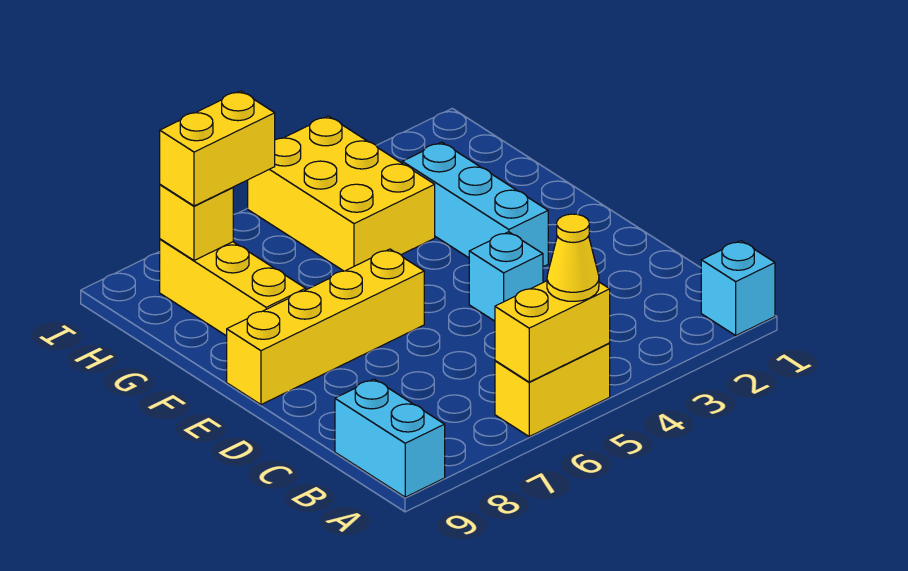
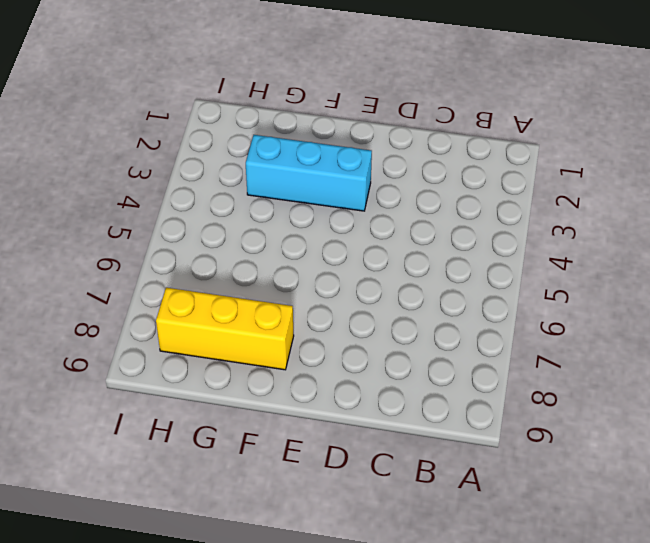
none -> cyan 1x1 brick [701,241,775,335]
none -> yellow 1x2 brick [495,343,610,436]
none -> cyan 1x2 brick [335,379,445,497]

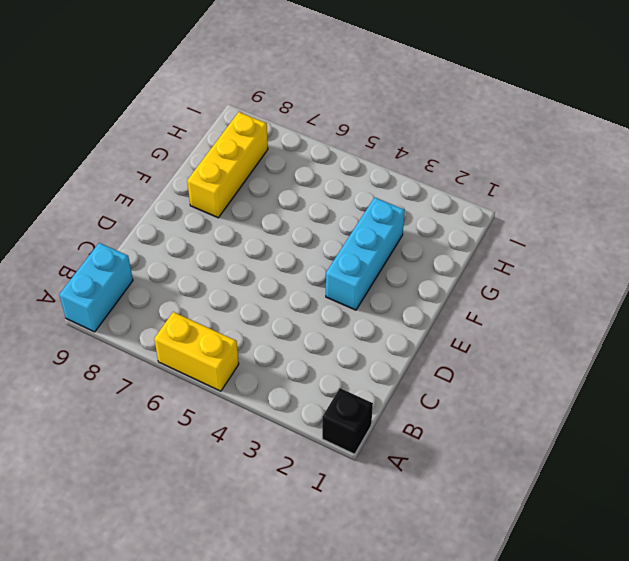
black 1x1 brick [322,388,373,454] -> cyan 1x1 brick [701,241,775,335]
none -> cyan 1x1 brick [469,232,543,321]
none -> yellow 1x4 brick [227,249,424,405]
none -> yellow 2x3 brick [248,116,435,271]

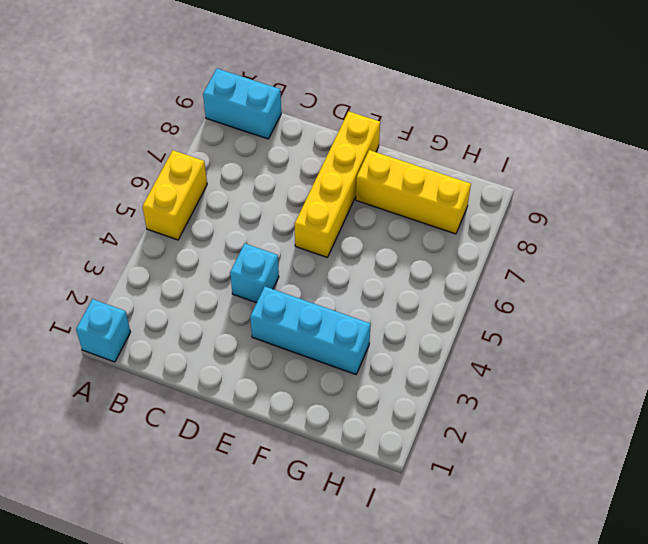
none -> yellow 2x3 brick [248,116,435,271]
none -> yellow 1x2 brick [495,281,610,382]
none -> yellow 1x1 brick [160,185,233,260]

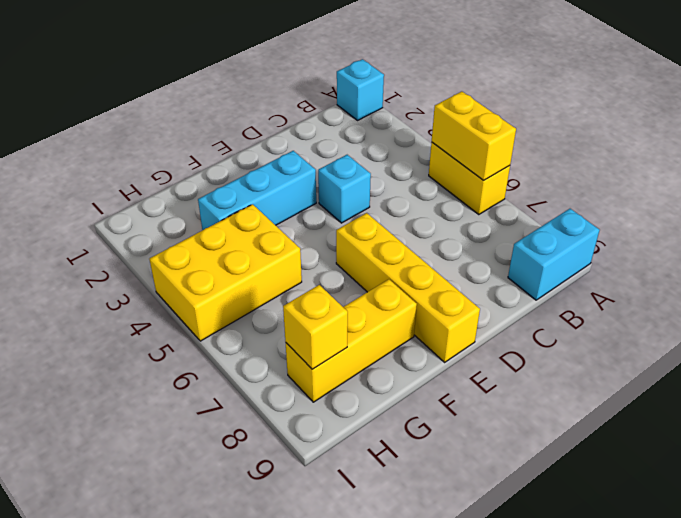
none -> yellow 1x1 cone [547,214,599,301]
none -> yellow 1x2 brick [160,91,275,206]

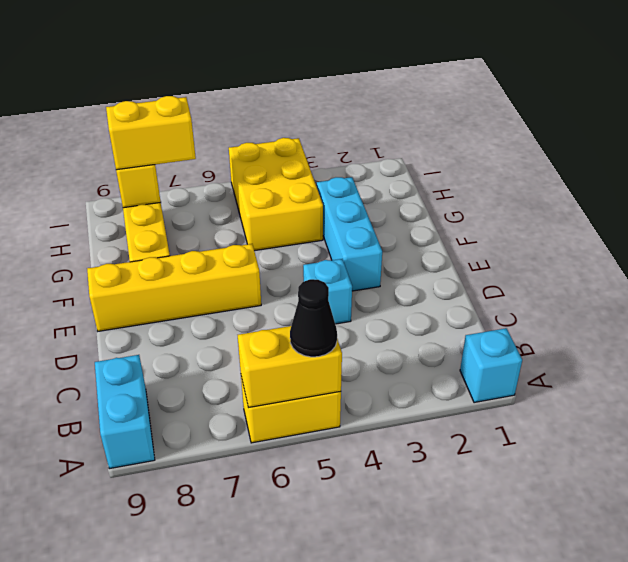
black 1x1 cone [290,279,337,357] -> yellow 1x1 cone [547,214,599,301]

